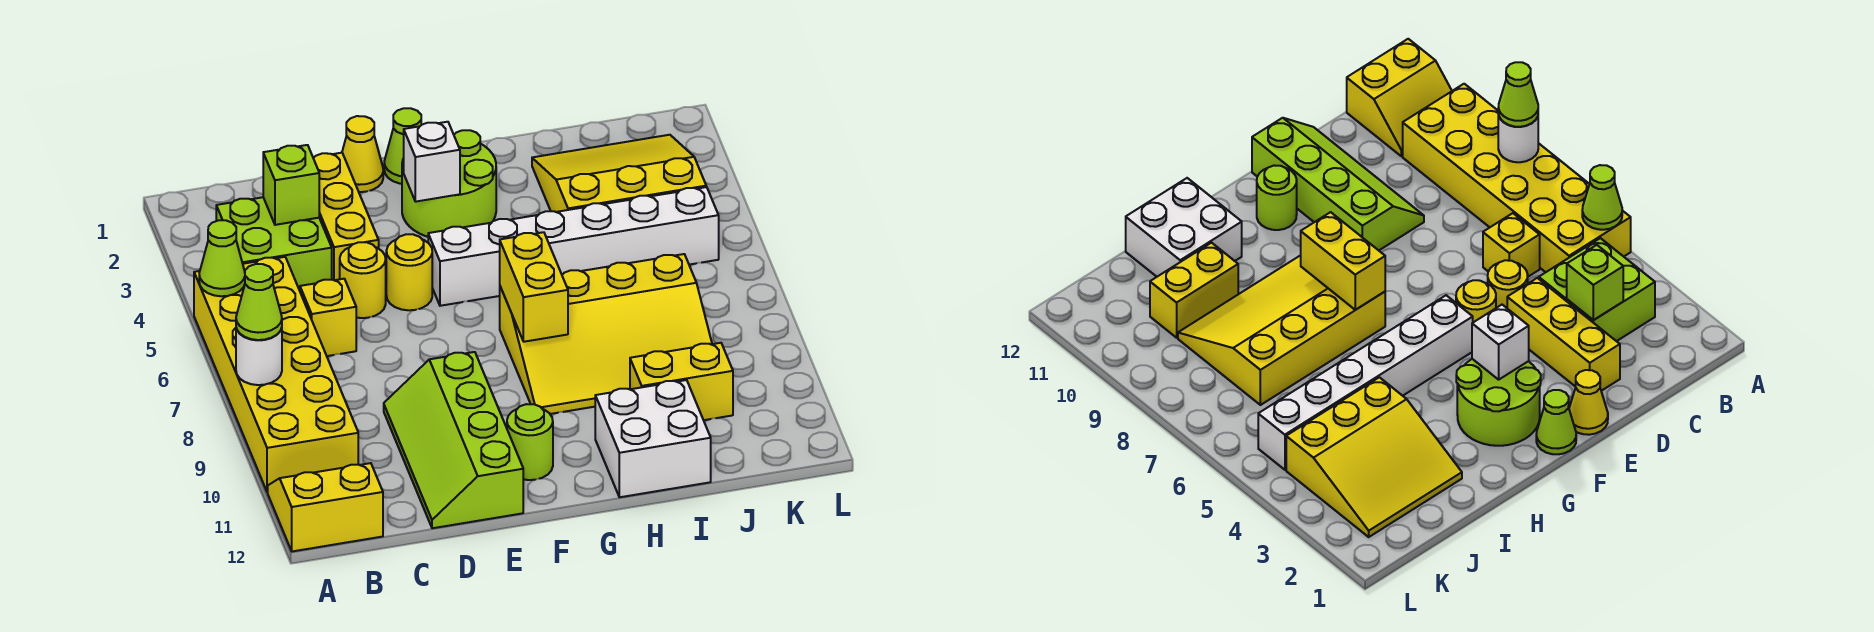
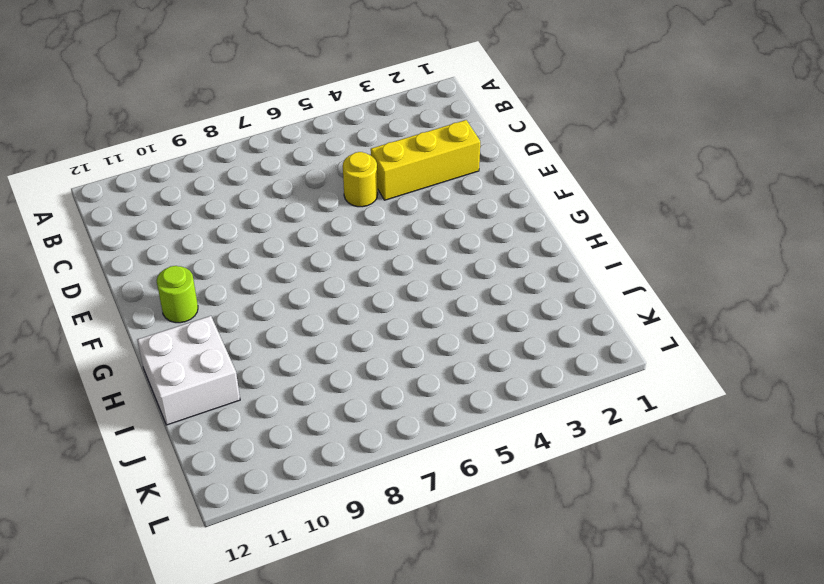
none -> yellow 2x6 brick [194,257,358,492]
none -> yellow 2x2 slope [268,463,383,551]
none -> lime 2x2 brick [216,197,332,291]

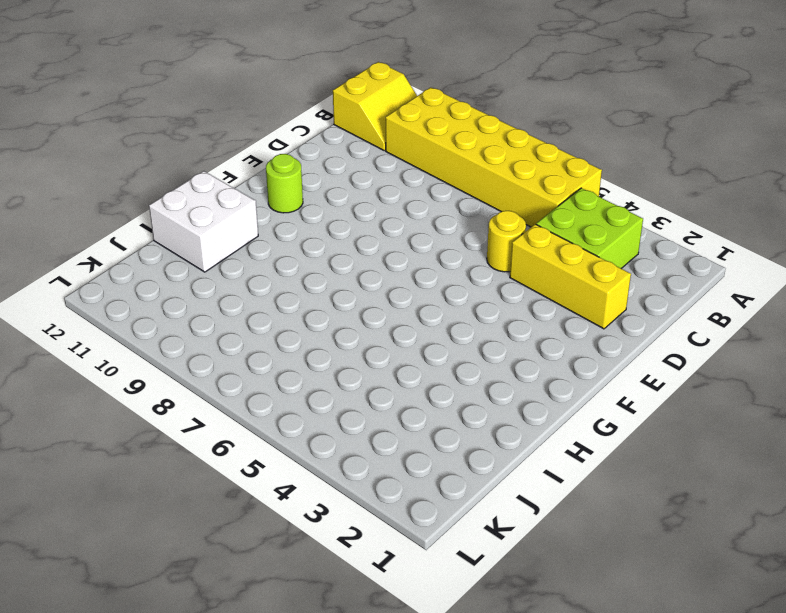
none -> yellow 1x1 brick [300,279,356,356]
none -> lime 2x4 slope [384,352,523,528]
none -> yellow 1x1 cone [342,116,383,192]

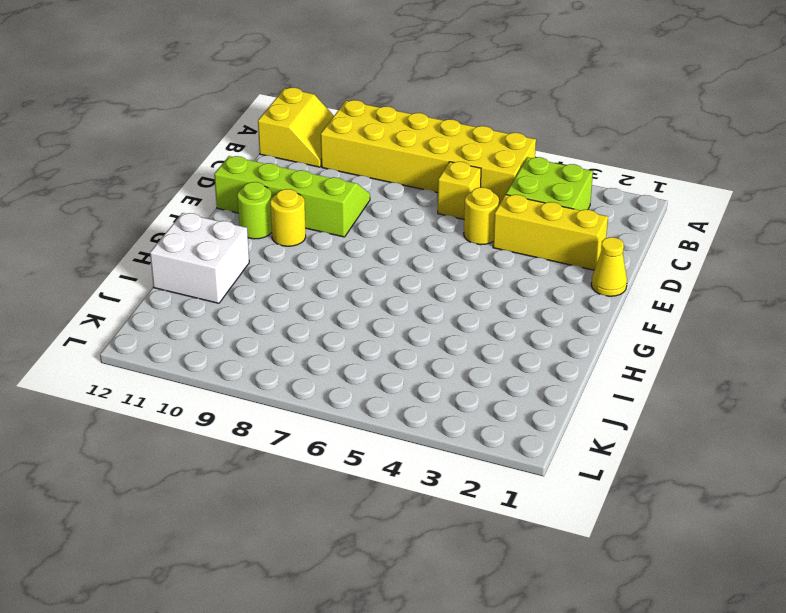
yellow 1x1 round brick [270,189,306,246] -> yellow 1x1 round brick moved to [386,234,432,310]
none -> lime 1x1 cone [384,108,421,184]
none -> lime 2x2 round brick [402,130,496,237]
none -> white 1x6 brick [428,187,719,306]

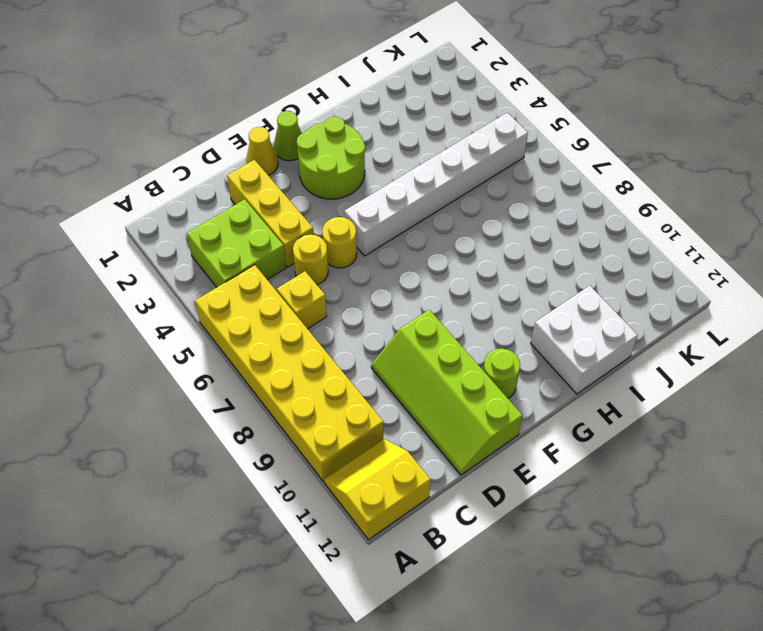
none -> yellow 3x4 slope [500,254,712,414]
none -> yellow 3x3 slope [532,135,706,212]
none -> yellow 1x2 brick [630,343,733,420]

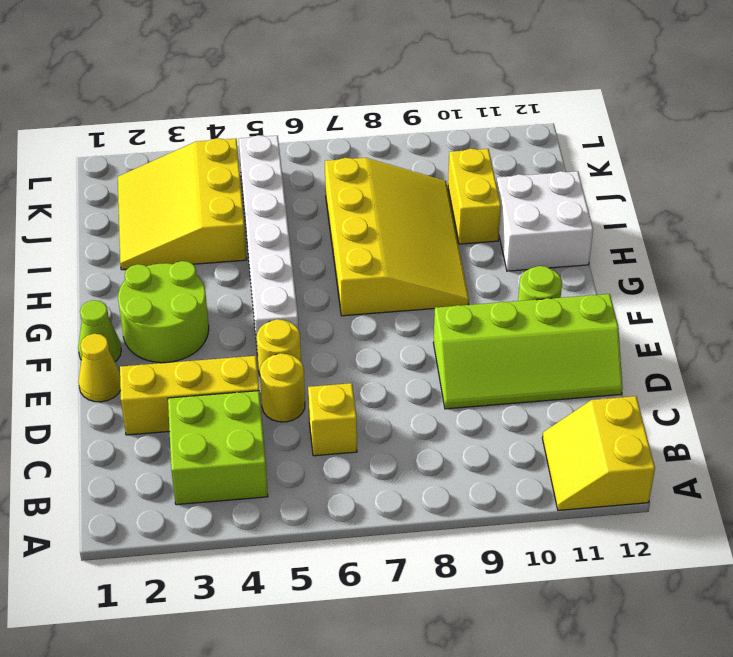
none -> yellow 2x6 brick [194,257,358,492]
none -> lime 1x1 cone [199,220,245,296]
none -> white 1x1 round brick [236,328,282,385]

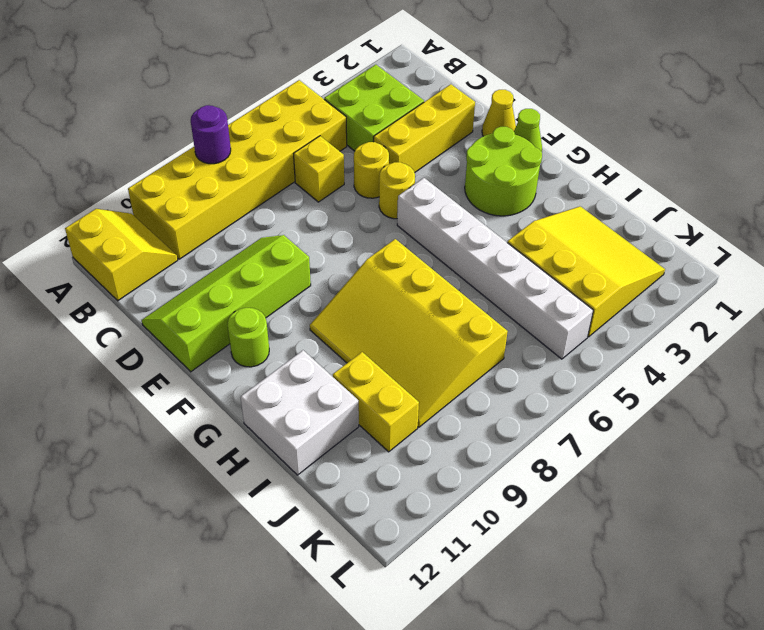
purple 1x1 round brick [191,105,231,164] -> white 1x1 round brick [236,328,282,385]
none -> lime 1x1 cone [199,220,245,296]
none -> lime 1x1 brick [263,145,319,225]
none -> white 1x1 brick [404,122,460,202]

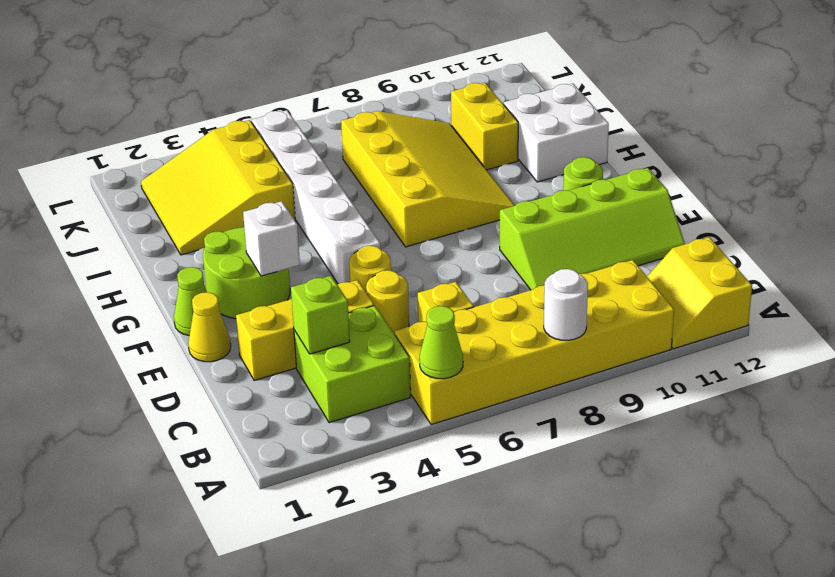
none -> yellow 1x2 brick [500,232,568,342]
none -> lime 1x1 cone [236,264,282,340]

